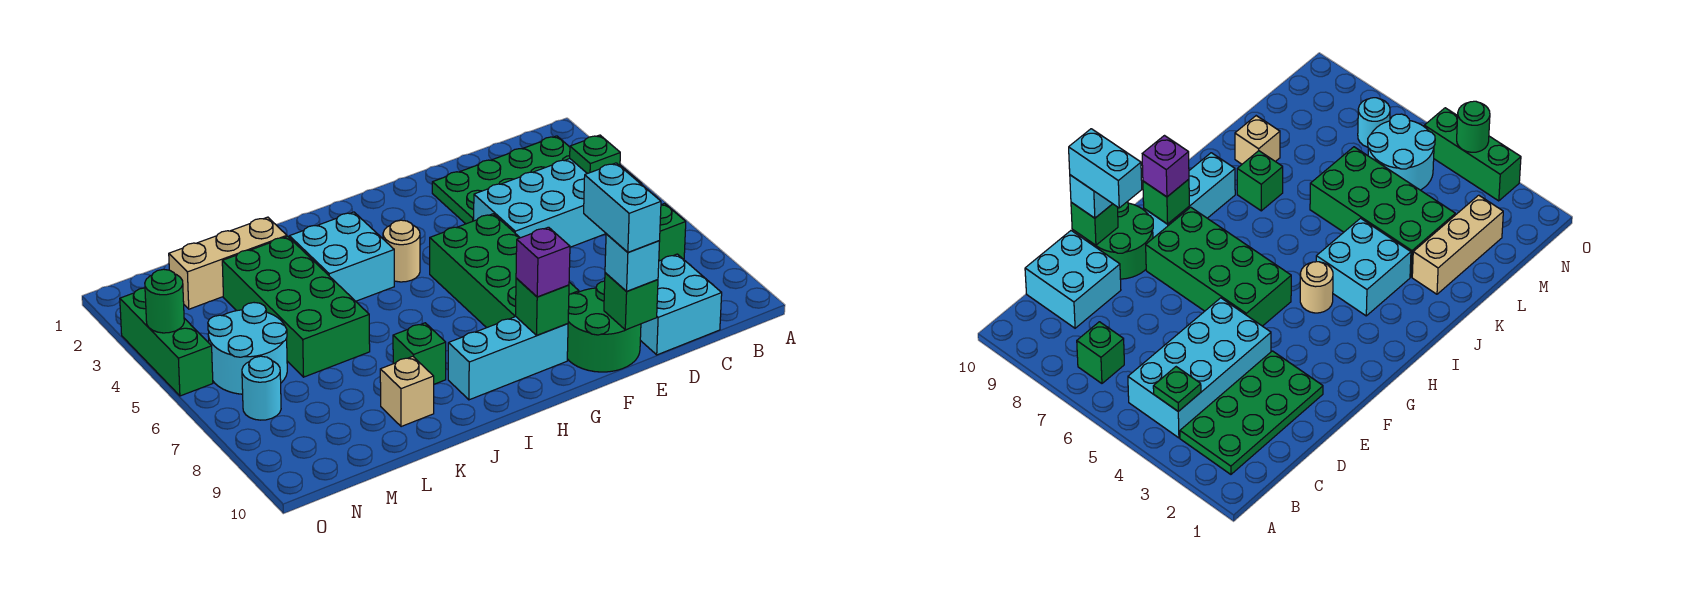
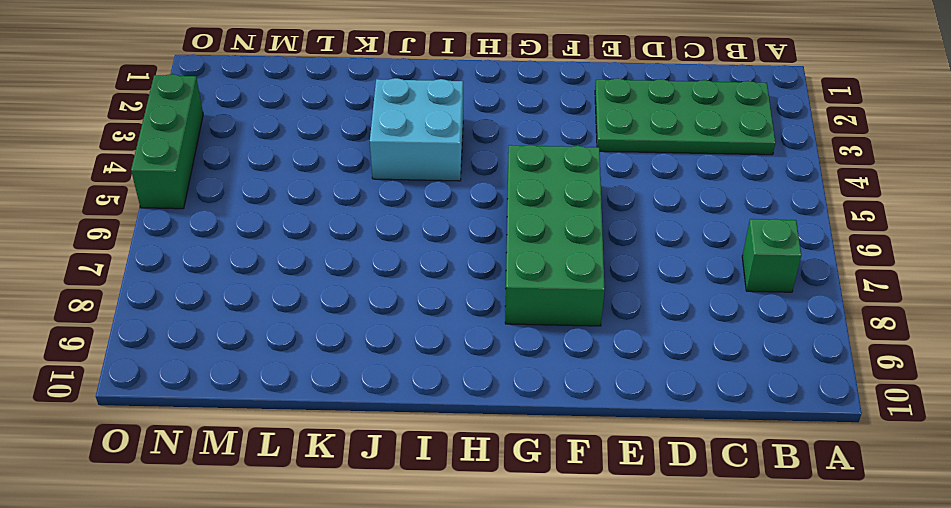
none -> cyan 2x4 brick [474,159,642,247]
none -> cyan 2x2 brick [640,254,722,355]
none -> green 2x2 round brick [567,281,641,372]

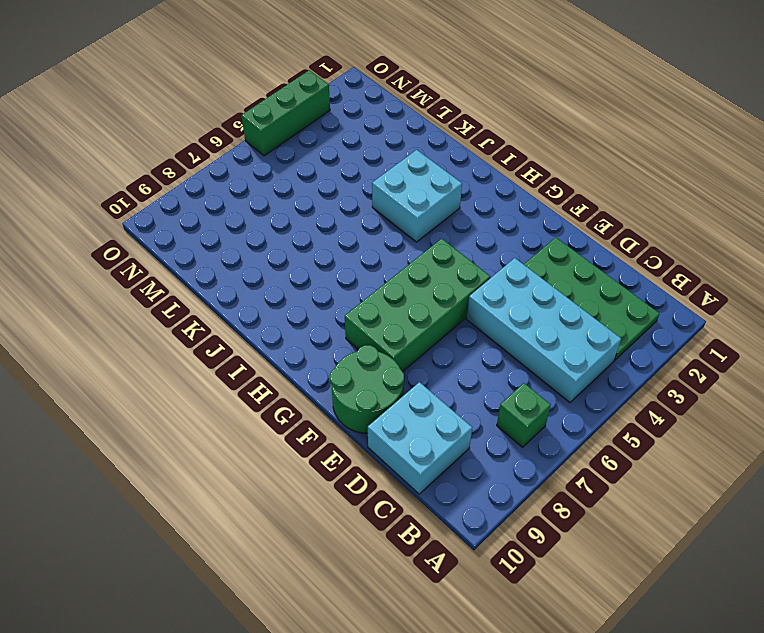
none -> cyan 1x3 brick [448,317,568,400]
none -> tan 1x1 round brick [383,220,420,282]
none -> green 1x1 brick [393,323,446,384]

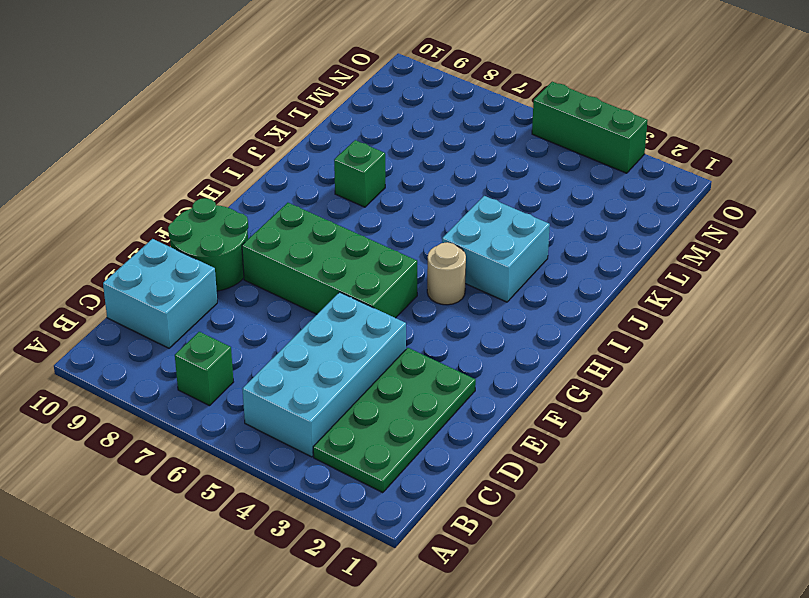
none -> cyan 1x3 brick [448,317,568,400]
none -> tan 1x3 brick [169,217,287,309]
none -> green 2x4 brick [222,236,370,377]

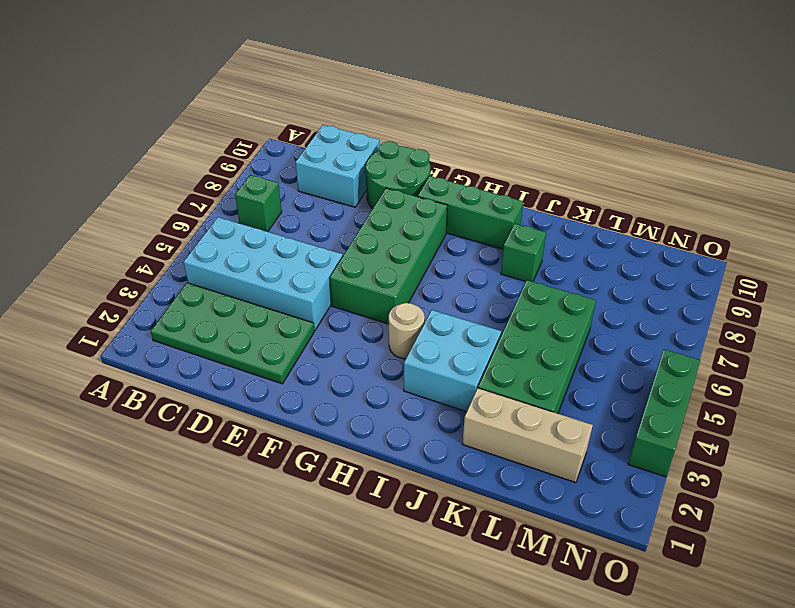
green 1x3 brick [418,176,523,249] -> cyan 1x3 brick [448,317,568,400]
none -> tan 1x1 brick [380,356,434,427]
none -> cyan 2x2 round brick [208,303,287,394]
none -> cyan 1x1 round brick [242,356,281,420]

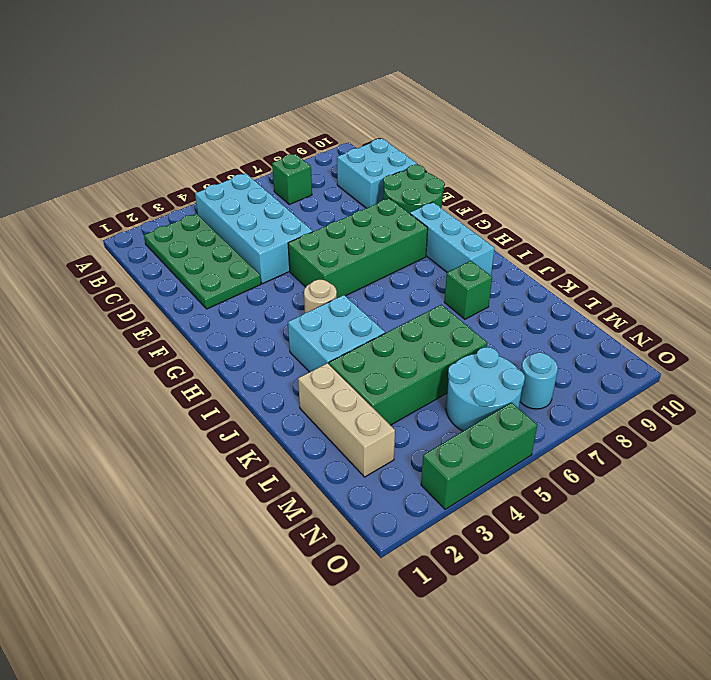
none -> tan 1x1 brick [380,356,434,427]
none -> green 1x1 plate [570,135,620,174]
none -> green 1x1 brick [604,273,658,330]

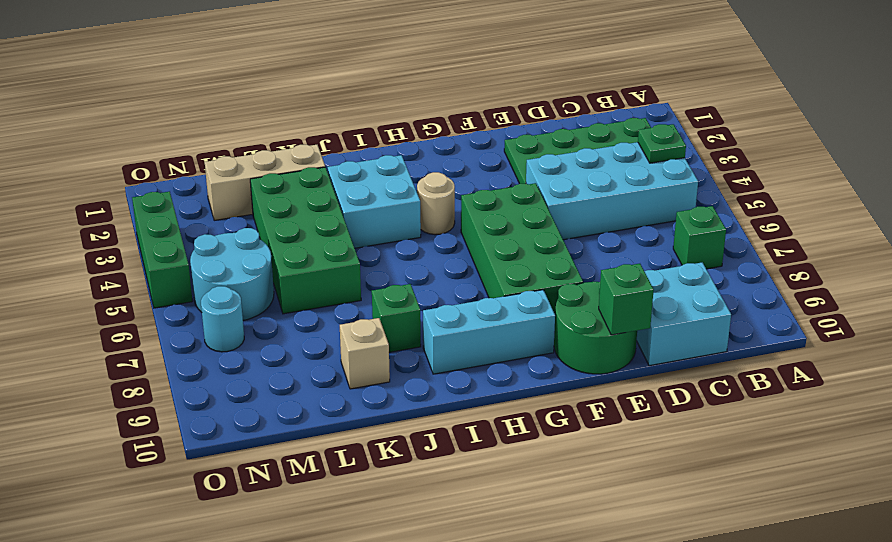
none -> green 1x1 brick [516,278,569,335]
none -> green 1x1 round brick [145,269,184,333]
none -> cyan 1x1 brick [605,234,660,291]

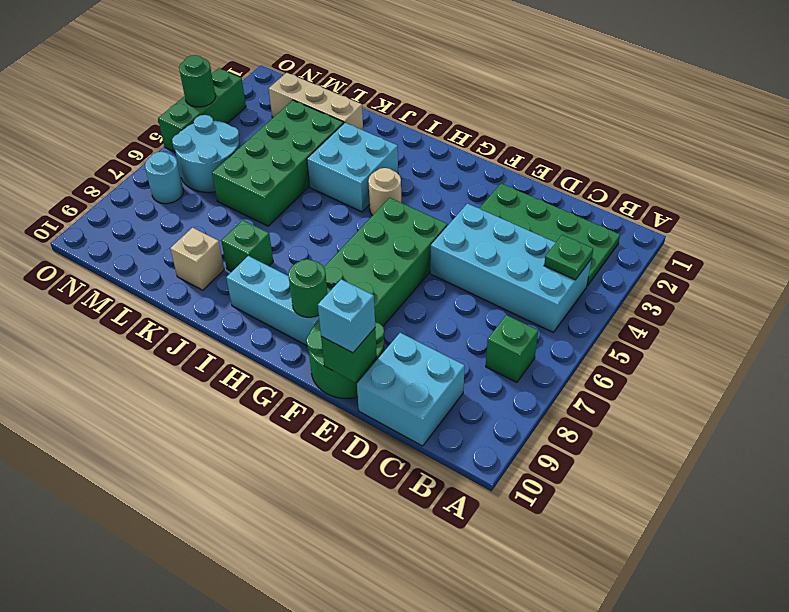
green 1x1 round brick [288,259,328,317] -> green 1x1 brick [516,278,569,335]
none -> purple 1x1 brick [516,227,570,297]
none -> cyan 1x2 brick [584,163,661,252]

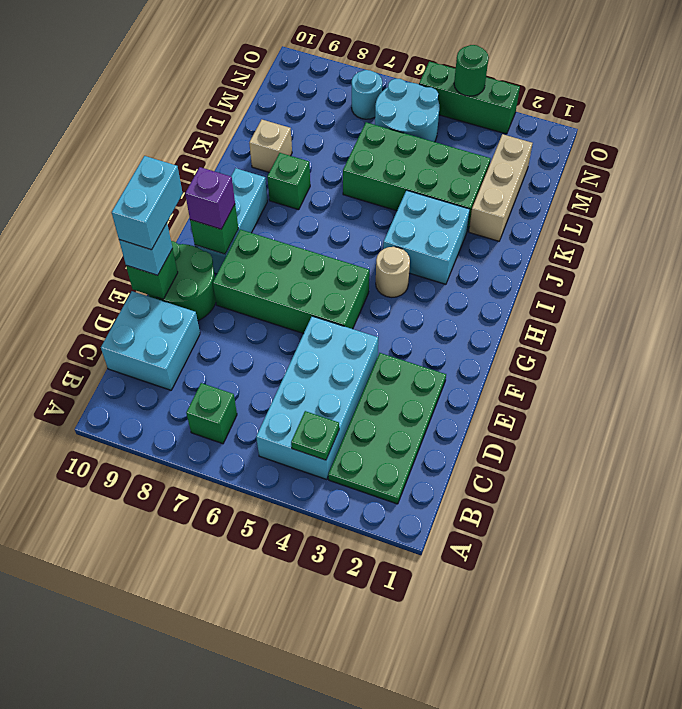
cyan 1x2 brick [112,156,183,250] -> cyan 1x2 brick turned to [584,163,661,252]

